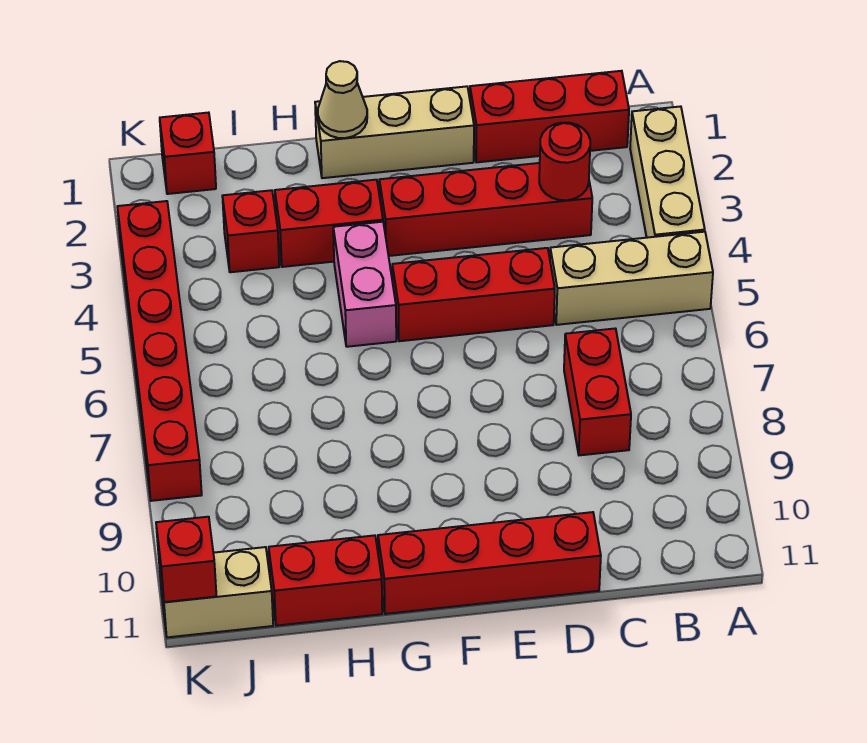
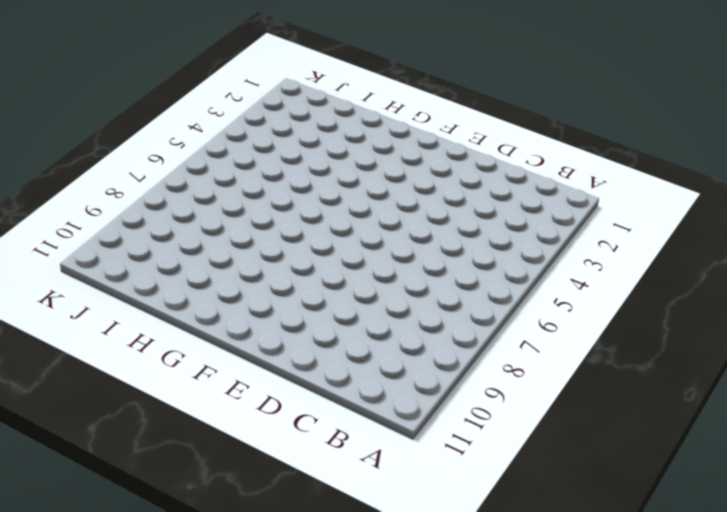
none -> tan 1x3 brick [630,106,705,238]
none -> tan 1x3 brick [550,232,713,325]
none -> red 1x3 brick [470,71,629,162]

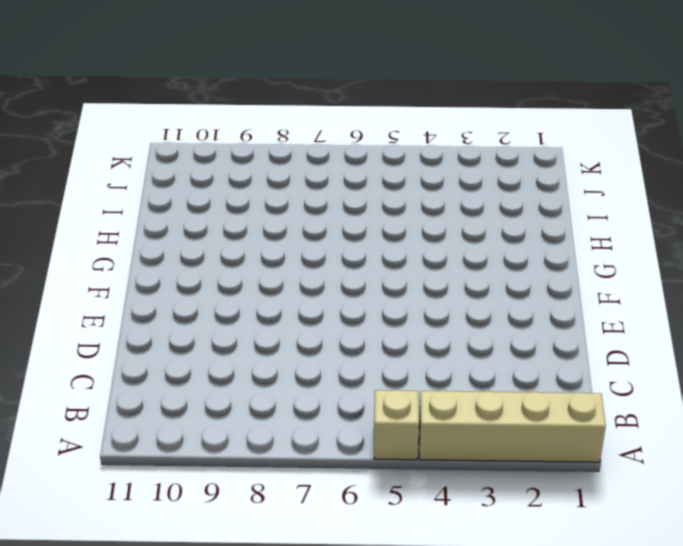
tan 1x4 brick [419,391,606,462] -> tan 1x3 brick [630,106,705,238]
tan 1x1 brick [374,390,419,460] -> tan 1x3 brick [550,232,713,325]
none -> red 1x3 brick [470,71,629,162]
none -> red 1x4 brick [379,163,592,256]
none -> red 1x2 brick [564,328,631,455]

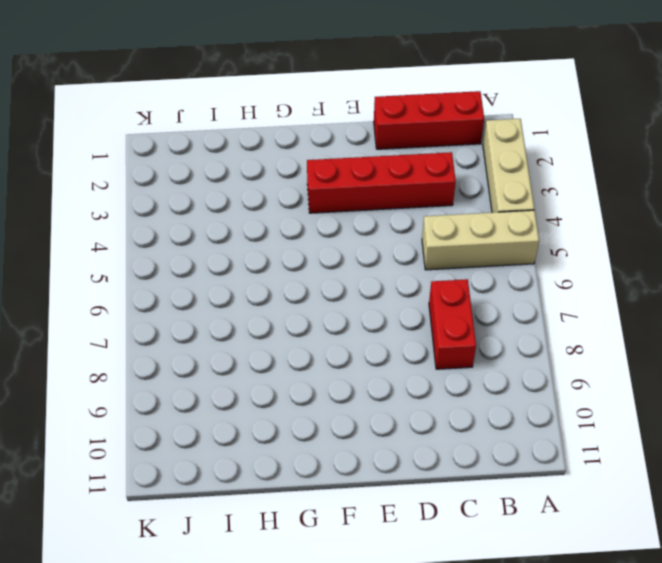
none -> red 1x3 brick [392,248,555,341]
none -> red 1x4 brick [378,512,601,614]
none -> tan 1x3 brick [315,86,474,178]

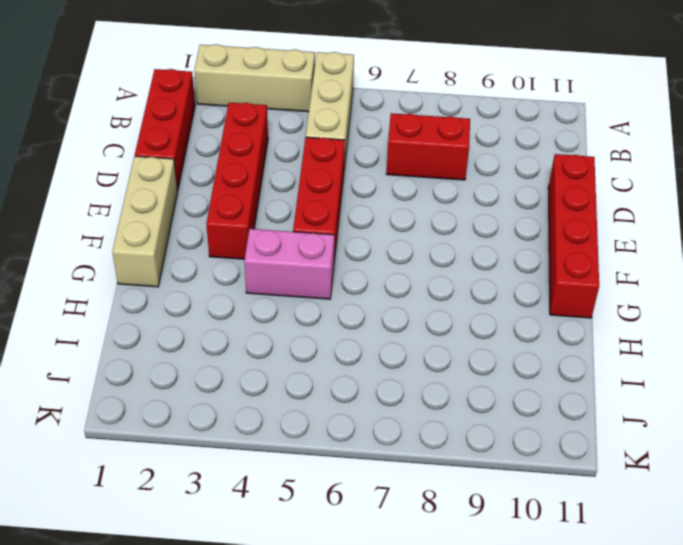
none -> red 1x2 brick [275,180,383,267]
none -> red 1x2 brick [269,535,382,626]
none -> red 1x1 brick [222,190,279,272]

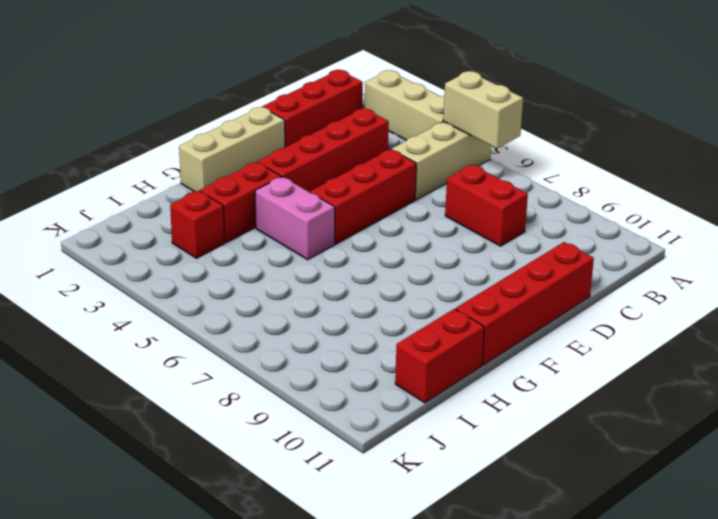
tan 1x2 brick [443,71,523,149] -> tan 1x2 brick turned to [159,547,273,637]
none -> red 1x1 brick [160,113,216,194]
none -> red 1x6 brick [117,201,202,501]
none -> red 1x1 round brick [539,123,590,200]

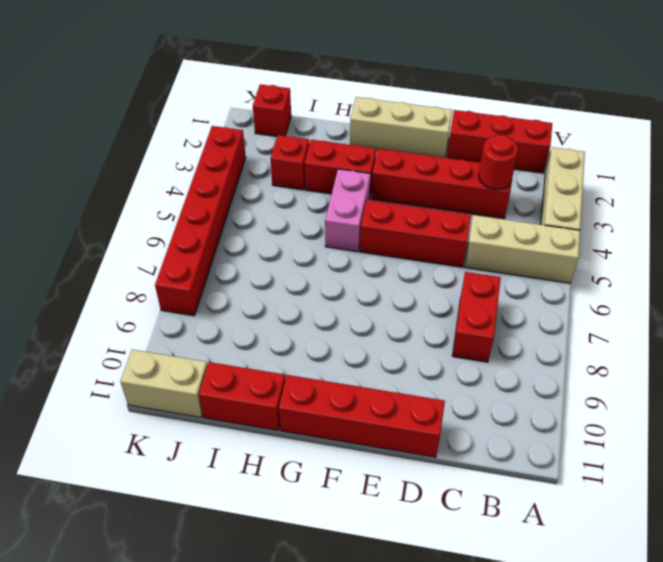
none -> tan 1x1 cone [318,61,367,138]
none -> red 1x1 brick [156,517,216,602]

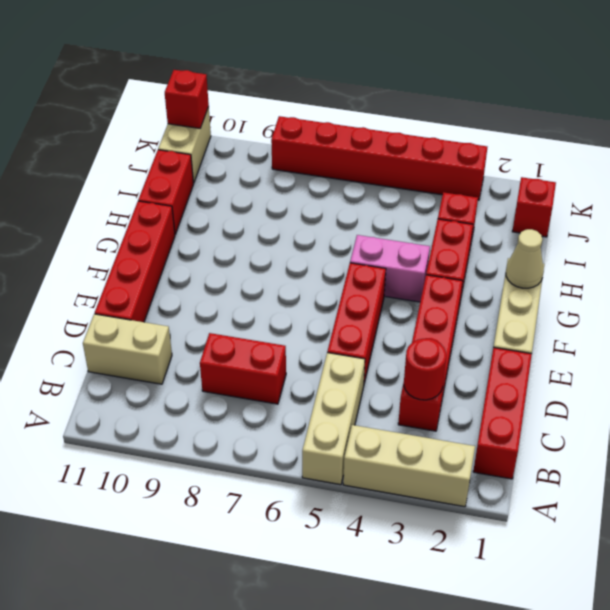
tan 1x2 brick [83,314,172,384] -> none

